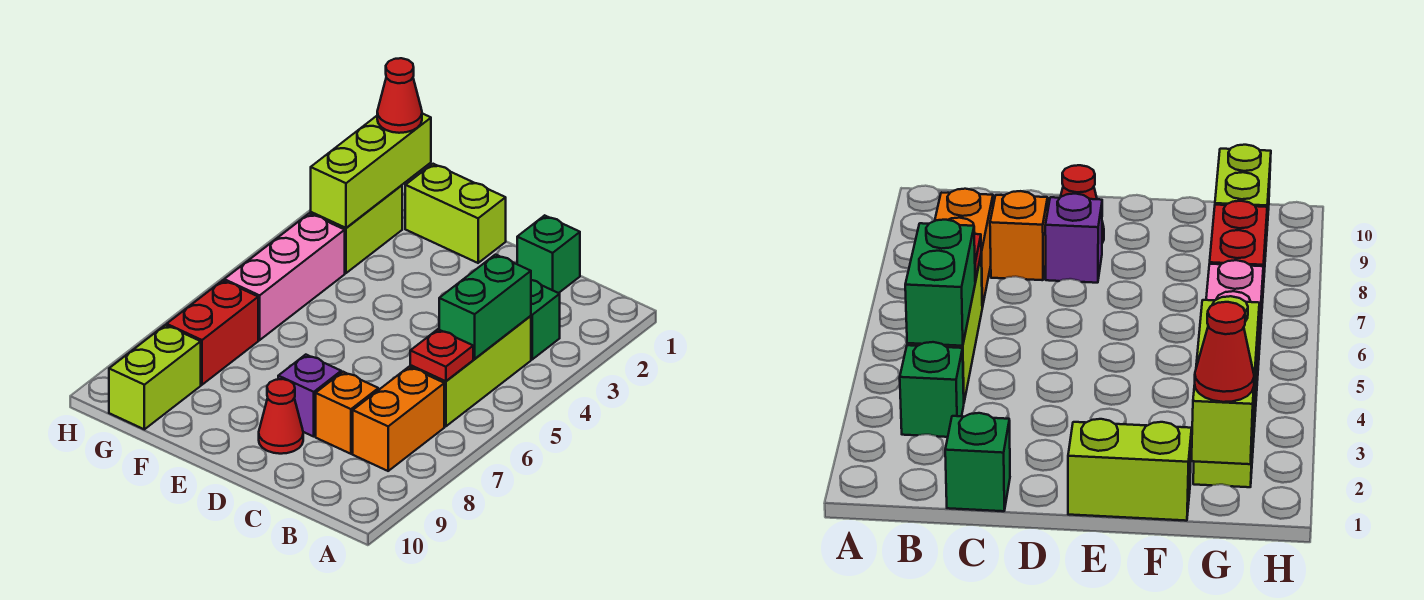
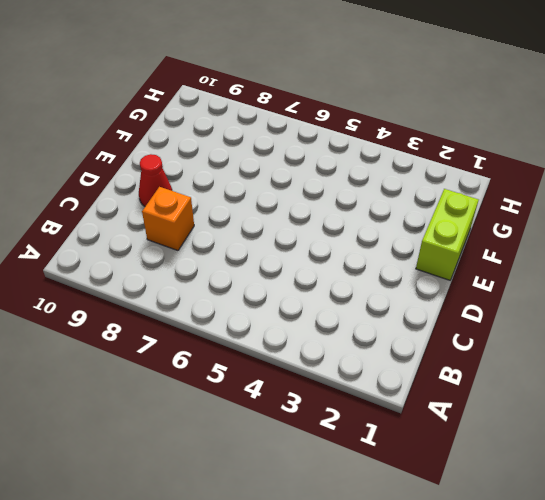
none -> green 1x1 brick [531,280,560,359]
none -> lime 1x3 brick [410,316,531,426]
none -> orange 1x2 brick [353,367,444,471]

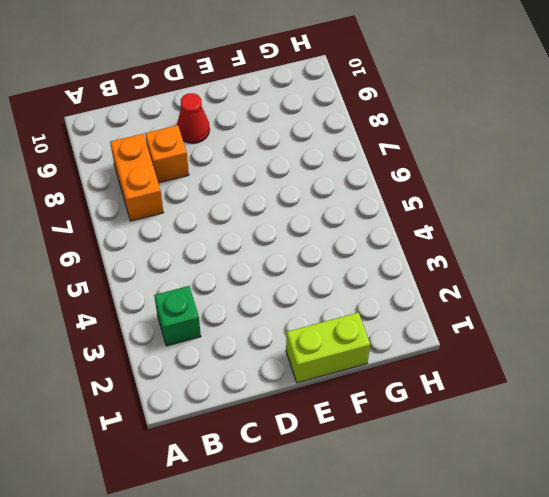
none -> lime 1x3 brick [410,316,531,426]
none -> green 1x1 brick [517,215,580,293]
none -> purple 1x1 brick [278,355,341,436]

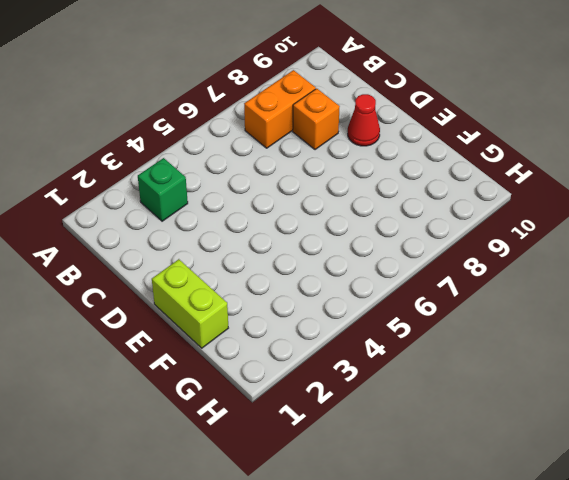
none -> lime 1x3 brick [410,316,531,426]
none -> green 1x1 brick [517,215,580,293]
none -> purple 1x1 brick [278,355,341,436]

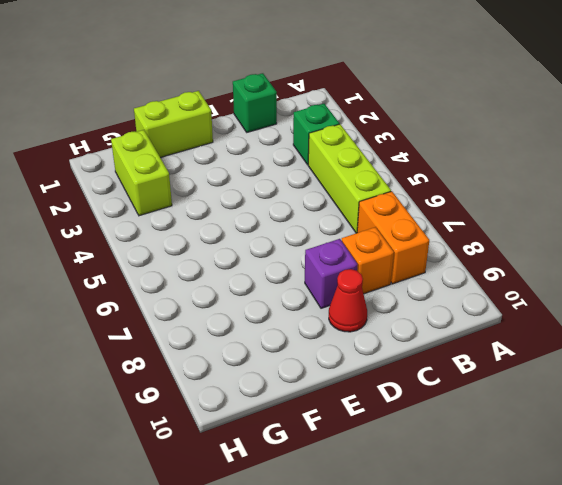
none -> pink 1x3 brick [224,213,345,340]
none -> red 1x2 brick [167,280,258,385]
none -> lime 1x2 brick [109,325,201,429]

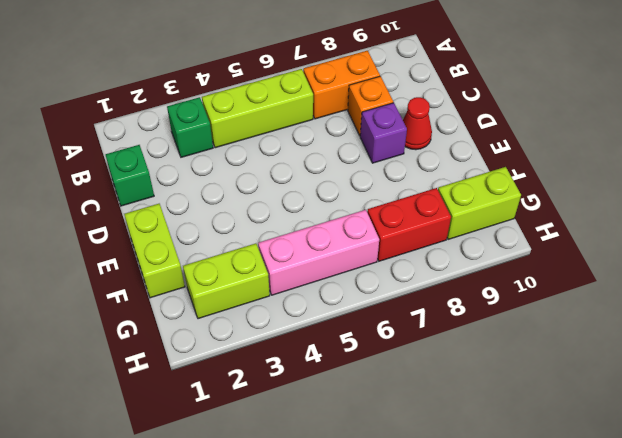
none -> green 1x2 brick [439,255,531,359]
none -> red 1x1 plate [410,329,473,381]
none -> lime 1x3 brick [311,114,431,228]

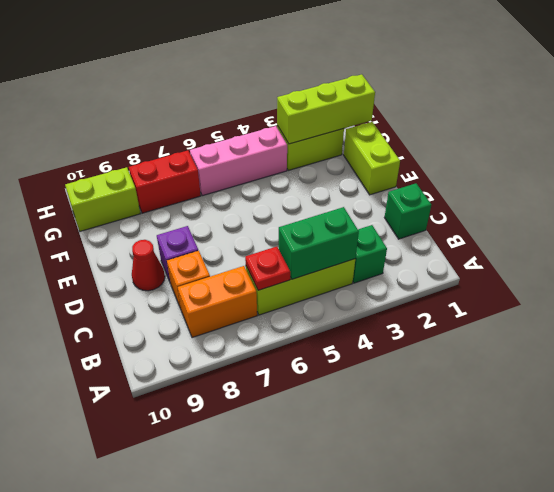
none -> red 1x1 cone [377,58,422,133]

